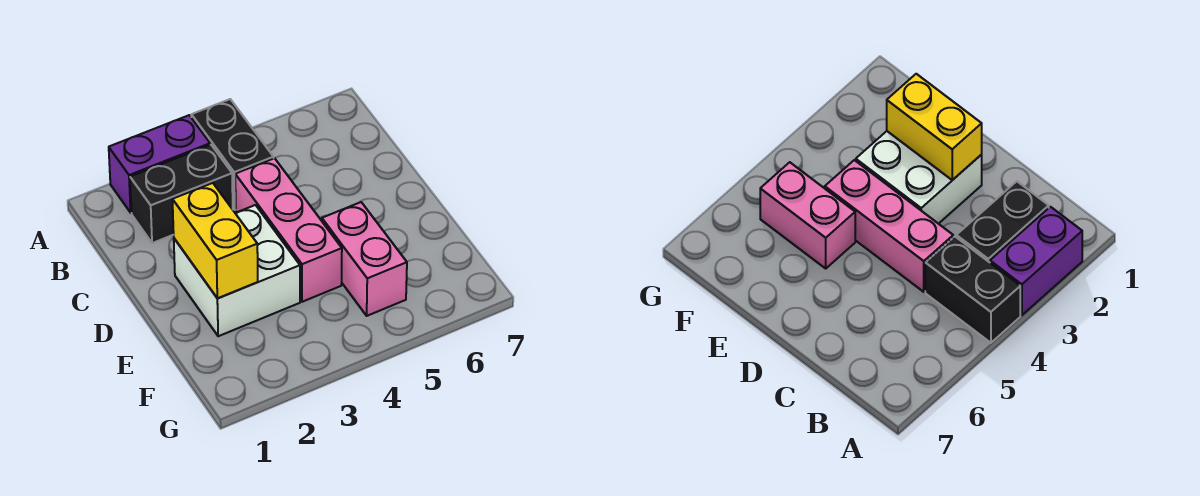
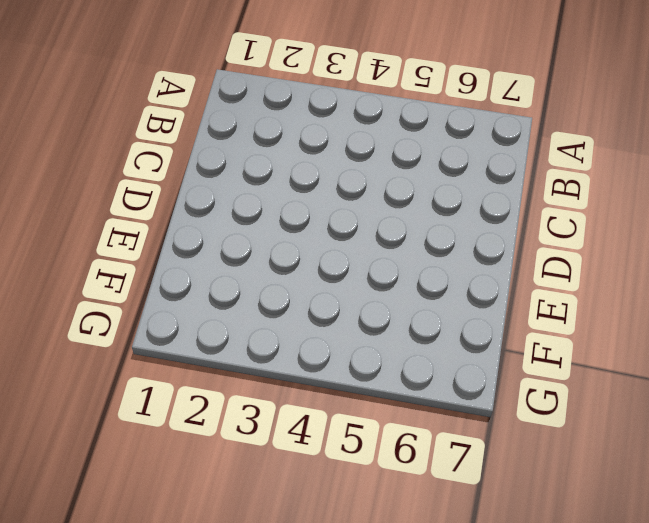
none -> purple 1x2 brick [109,115,210,213]
none -> black 1x2 brick [191,99,274,210]

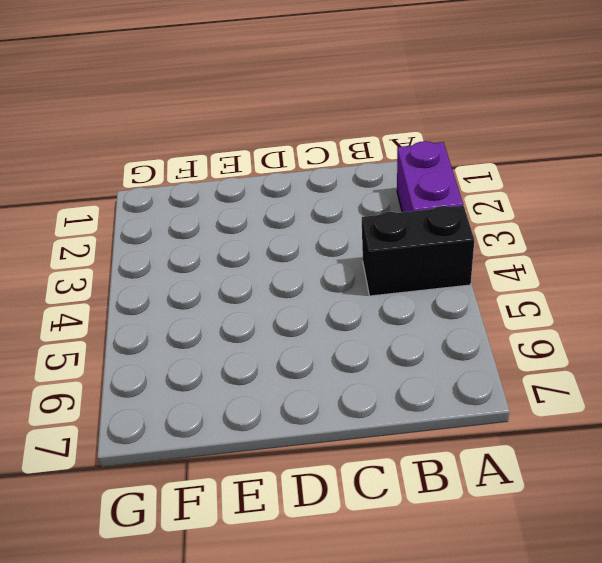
none -> black 1x2 brick [130,145,233,243]
none -> pink 1x3 brick [235,158,342,302]

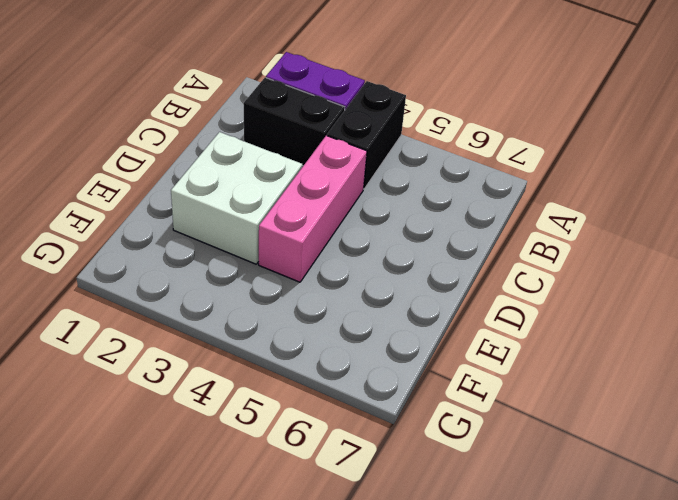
none -> pink 1x2 brick [322,202,407,316]
none -> yellow 1x2 brick [172,183,258,298]

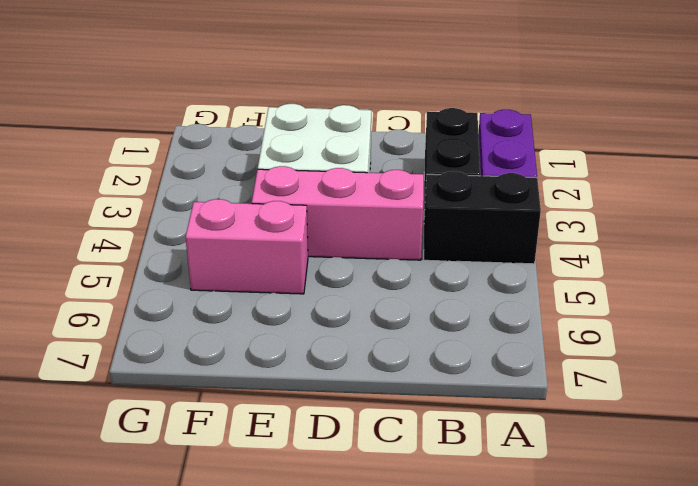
none -> yellow 1x2 brick [172,183,258,298]

